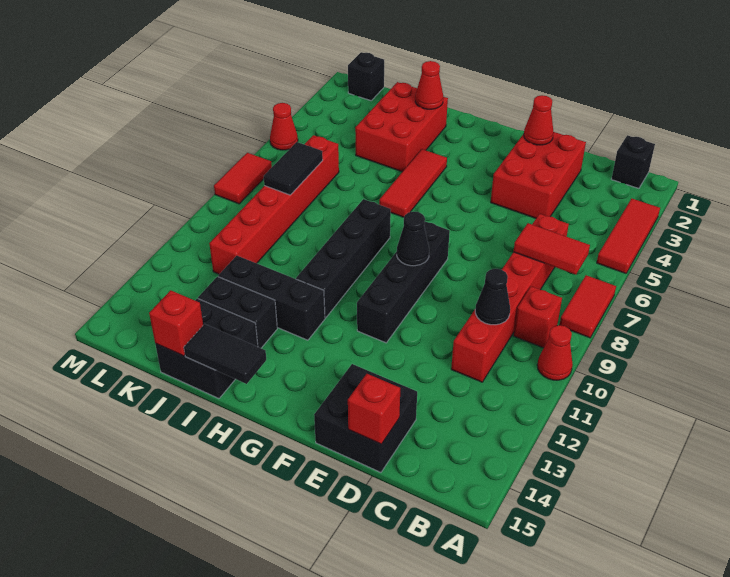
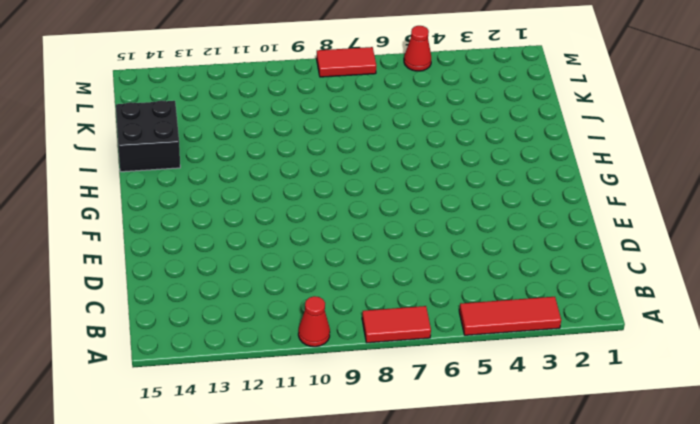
none -> black 1x1 brick [612,135,655,188]
none -> red 1x1 brick [513,286,562,348]
none -> red 1x6 brick [451,214,569,382]

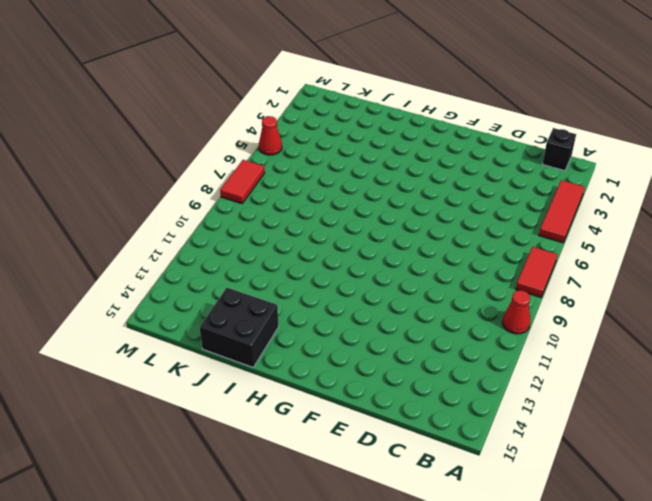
none -> red 1x1 brick [513,286,562,348]
none -> red 1x6 brick [451,214,569,382]
none -> red 2x3 brick [491,132,586,218]

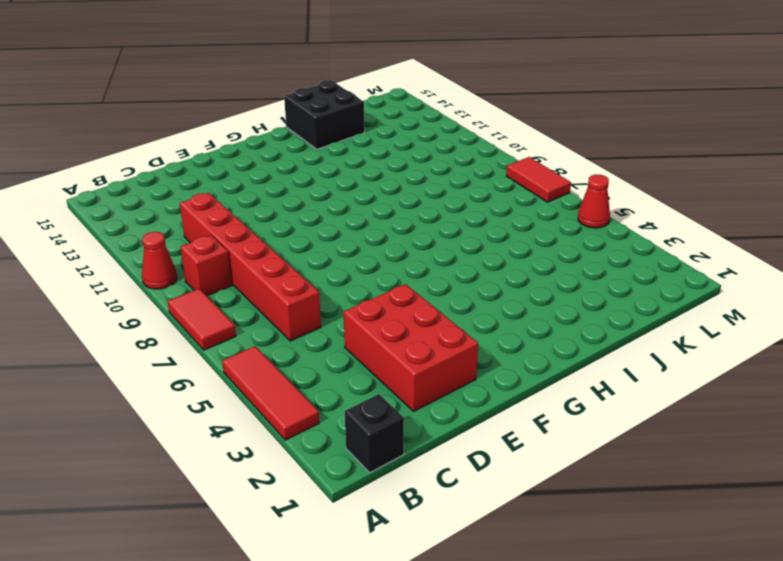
none -> black 2x2 brick [314,364,417,472]
none -> black 1x4 brick [357,222,450,343]
none -> red 1x3 tile [379,149,447,217]

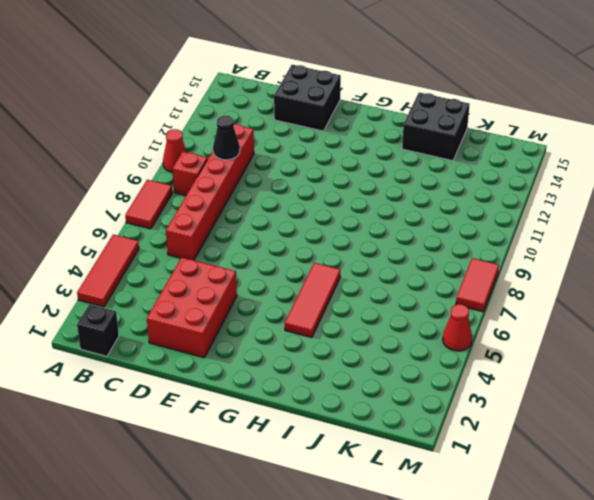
none -> black 1x4 brick [357,222,450,343]
none -> black 1x4 brick [296,199,391,318]
none -> black 1x3 brick [218,256,325,340]

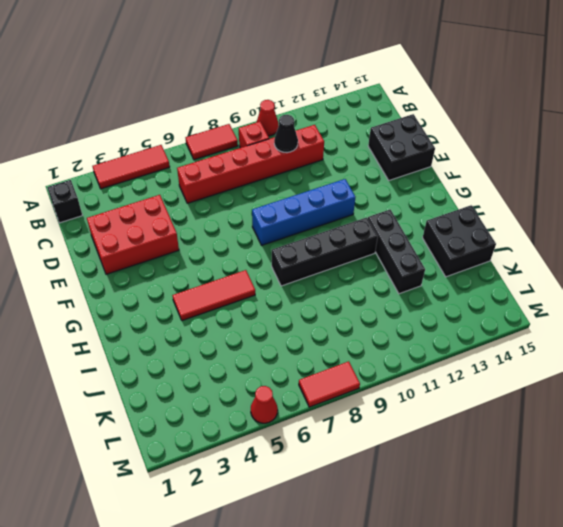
blue 1x4 brick [252,179,355,245] -> black 1x4 brick [357,222,450,343]
none -> red 2x3 brick [355,82,448,172]
none -> black 1x2 brick [198,277,277,348]
none -> red 1x6 brick [209,135,339,274]

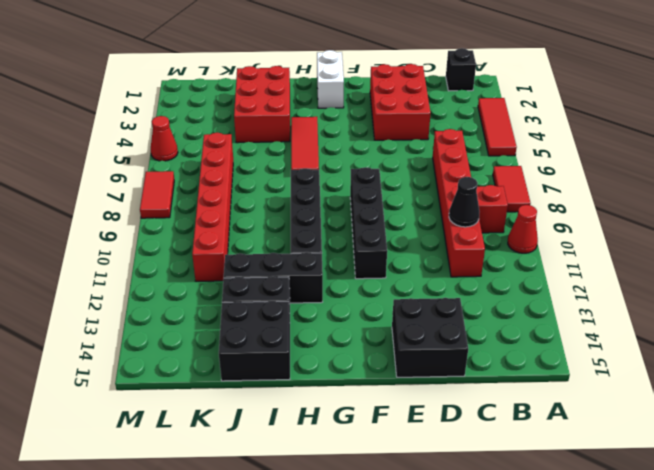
white 1x2 brick [317,50,344,108] -> none
none -> black 1x1 brick [348,52,384,101]
none -> red 1x2 tile [514,223,590,275]
none -> red 1x1 brick [348,374,400,444]

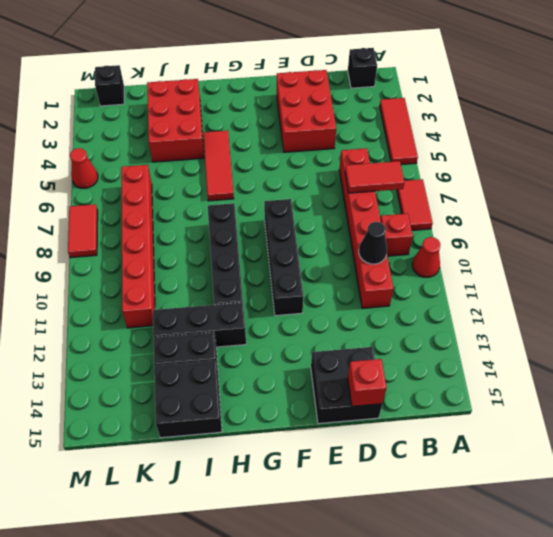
none -> red 1x1 cone [524,95,554,145]
none -> black 1x1 cone [397,212,429,266]
none -> black 1x2 tile [184,324,266,384]

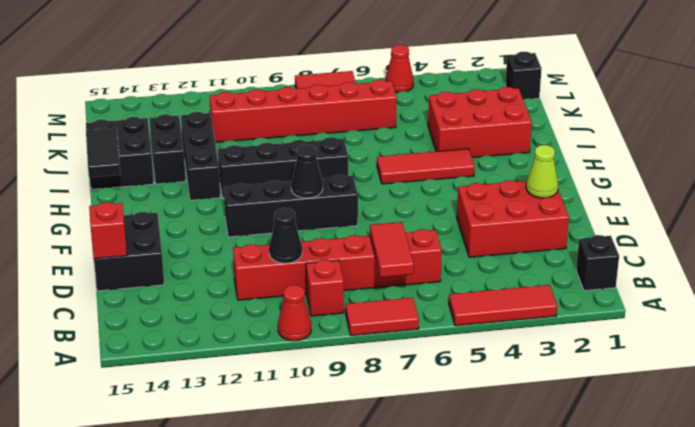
lime 1x1 cone [526,145,558,198] -> red 1x1 cone [524,95,554,145]
none -> red 1x1 cone [415,61,443,109]
none -> red 1x1 brick [149,290,203,356]
none -> black 1x2 tile [264,142,323,195]

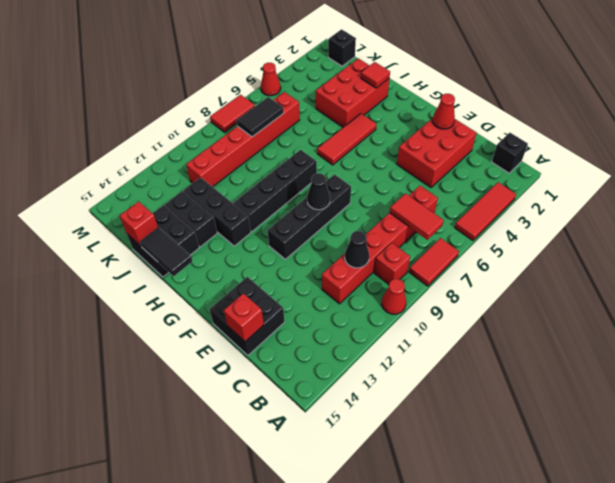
red 1x1 tile [361,62,390,88] -> red 1x1 cone [415,61,443,109]

